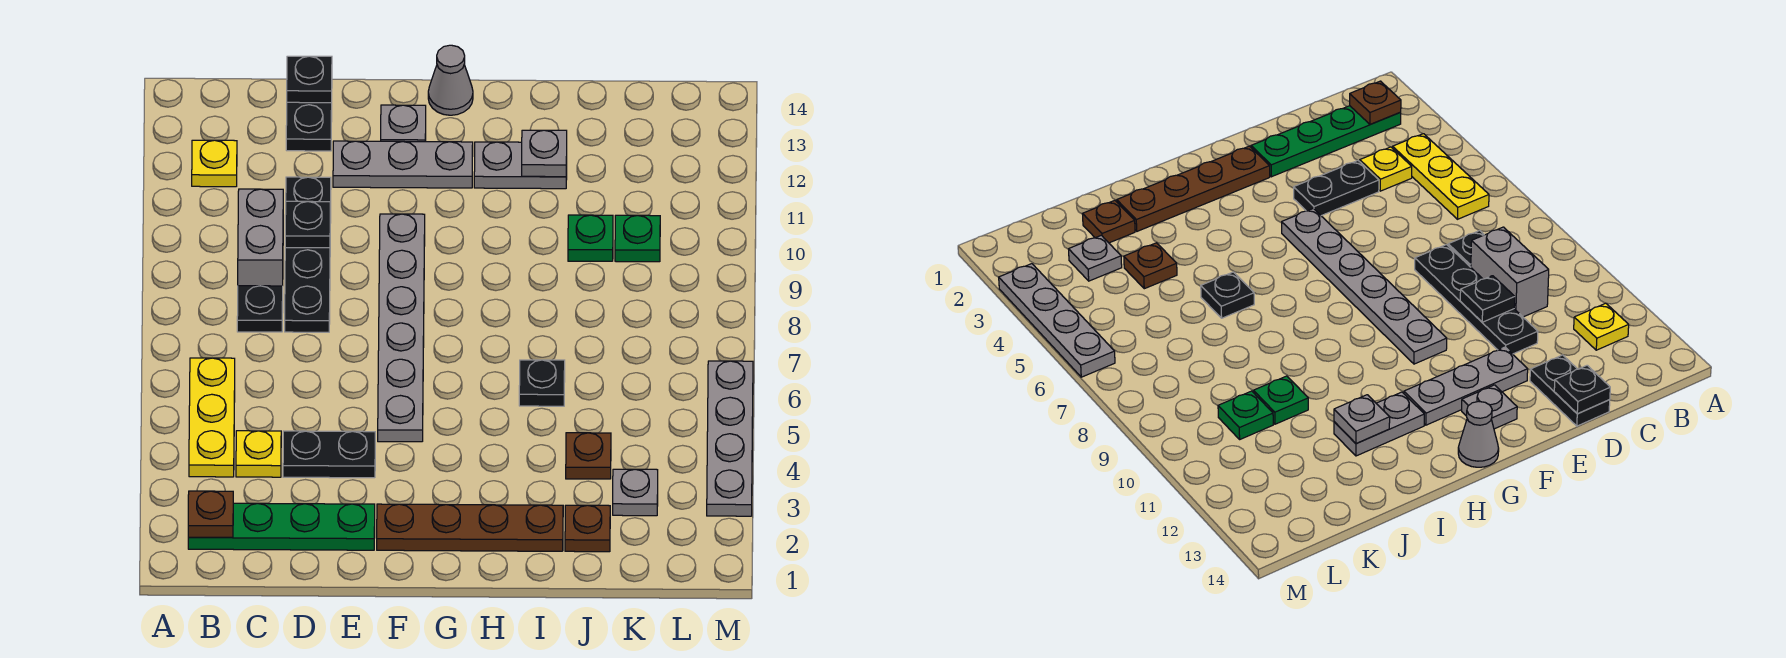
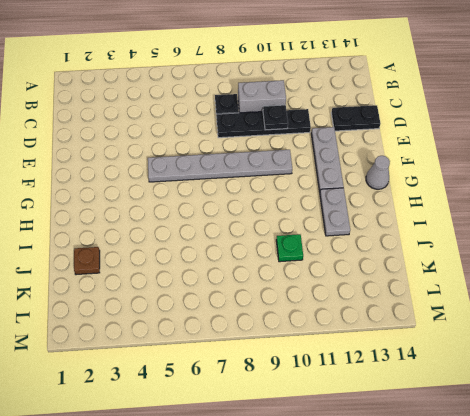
none -> green 1x4 plate [188,503,375,550]
none -> yellow 1x3 plate [189,358,235,477]
none -> yellow 1x1 plate [192,140,237,187]

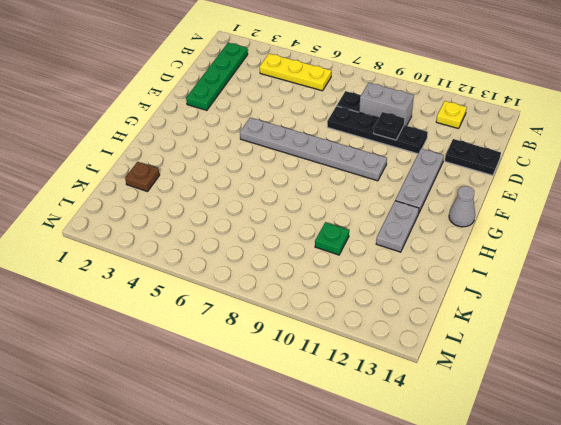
none -> yellow 1x1 plate [236,431,281,477]
none -> black 1x2 plate [283,431,375,478]
none -> brown 1x4 plate [377,504,563,551]

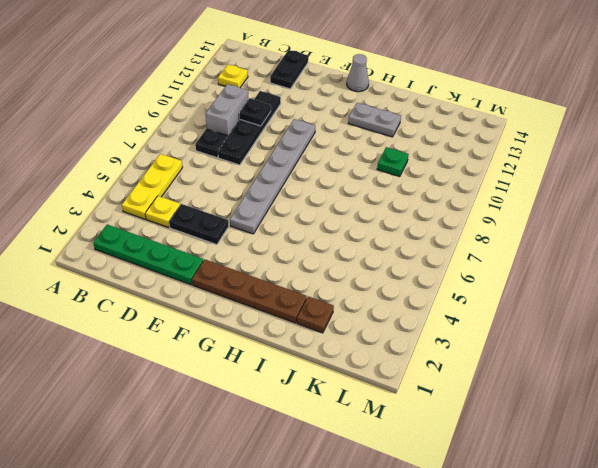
none -> grey 1x3 plate [333,141,473,188]
none -> grey 1x1 plate [381,105,426,142]
none -> black 1x1 plate [519,360,565,406]

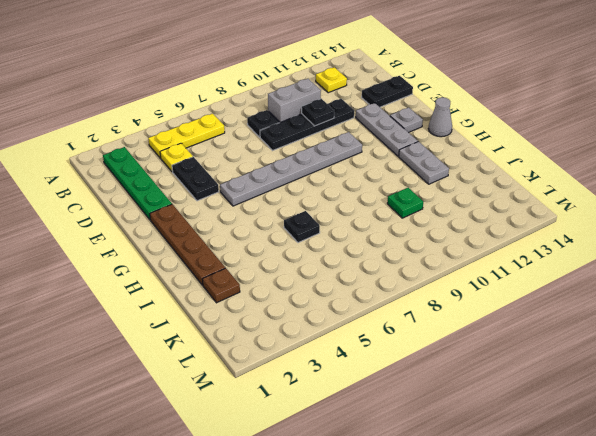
none -> brown 1x1 plate [566,433,611,479]
none -> grey 1x1 plate [613,469,658,516]
none -> green 1x1 plate [615,215,660,262]

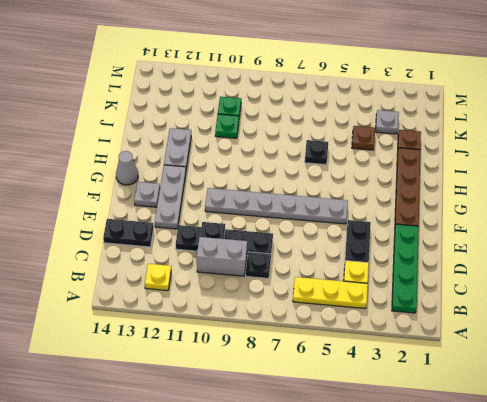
none -> grey 1x4 plate [707,361,753,516]
none -> brown 1x1 plate [188,491,233,537]
none -> black 1x1 plate [287,56,332,103]

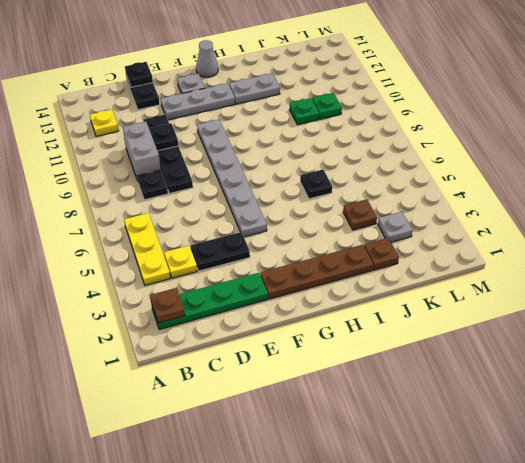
none -> grey 1x4 plate [707,361,753,516]
none -> grey 1x1 plate [522,130,567,177]

